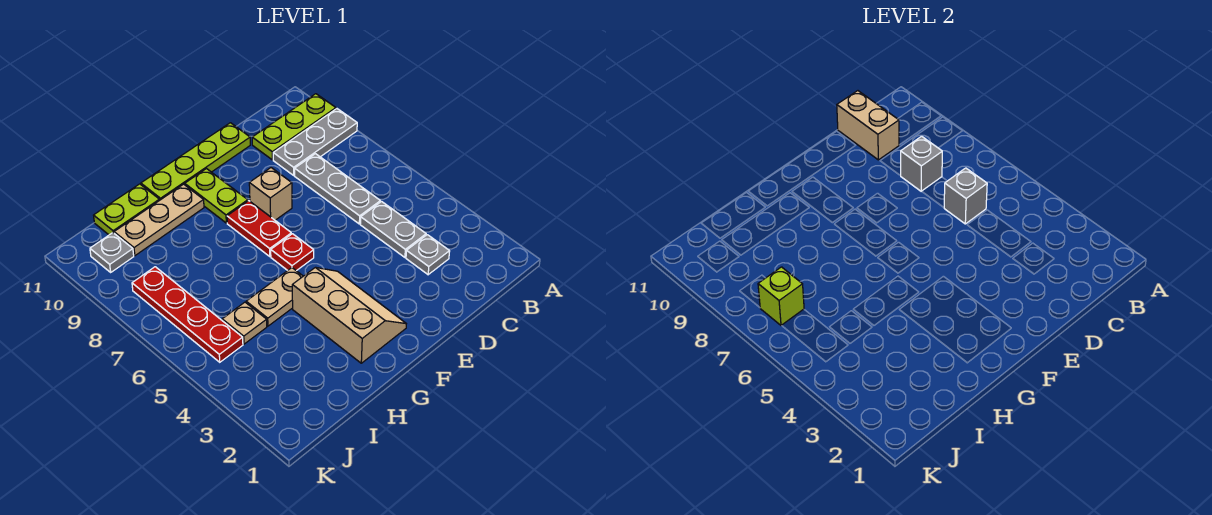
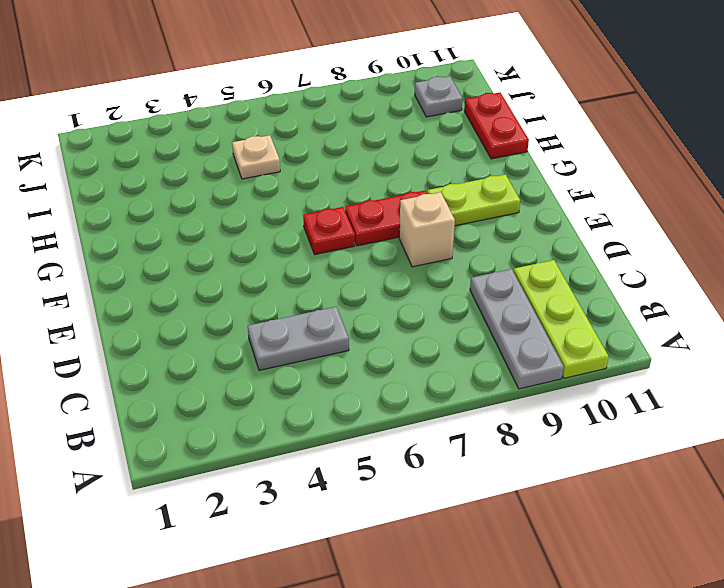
red 1x2 plate [464,93,529,159] -> lime 1x2 plate [94,184,159,235]
none -> grey 1x1 plate [406,235,450,275]
none -> grey 1x3 plate [295,154,380,224]
none -> lime 1x4 plate [141,123,250,200]

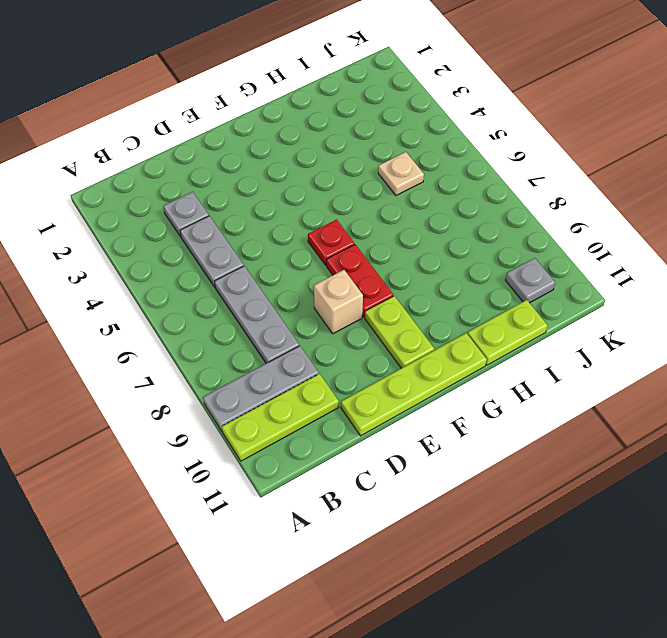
none -> tan 2x3 slope [292,267,406,363]
none -> tan 1x2 plate [246,268,303,326]
none -> tan 1x3 plate [114,184,204,256]

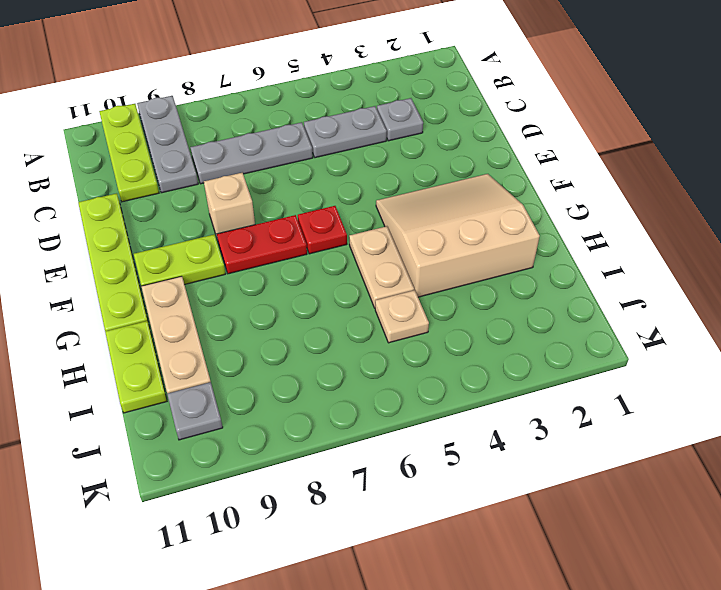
tan 3x3 slope [376,174,540,297] -> tan 2x3 slope [292,267,406,363]
none -> red 1x4 plate [132,267,243,362]
none -> grey 1x1 brick [944,168,987,224]
none -> grey 1x1 brick [900,136,942,191]

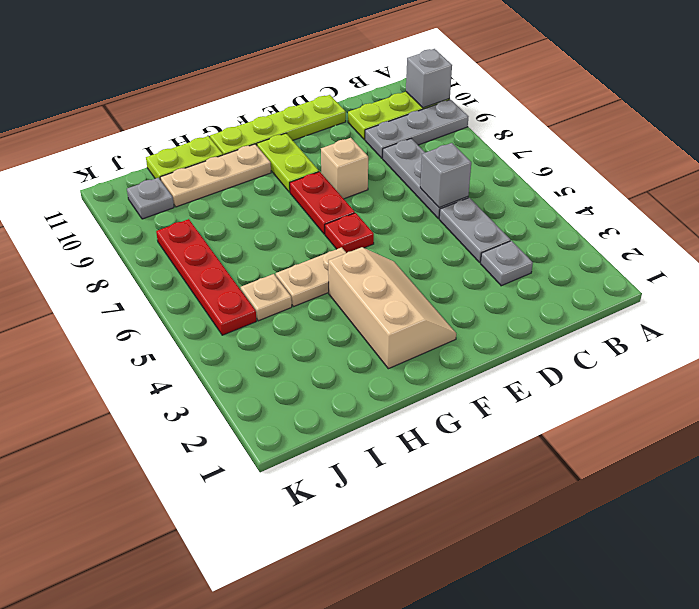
grey 1x1 brick [406,49,452,108] -> grey 1x1 brick moved to [900,136,942,191]
none -> tan 1x2 brick [837,91,899,160]
none -> lime 1x1 brick [758,267,804,325]

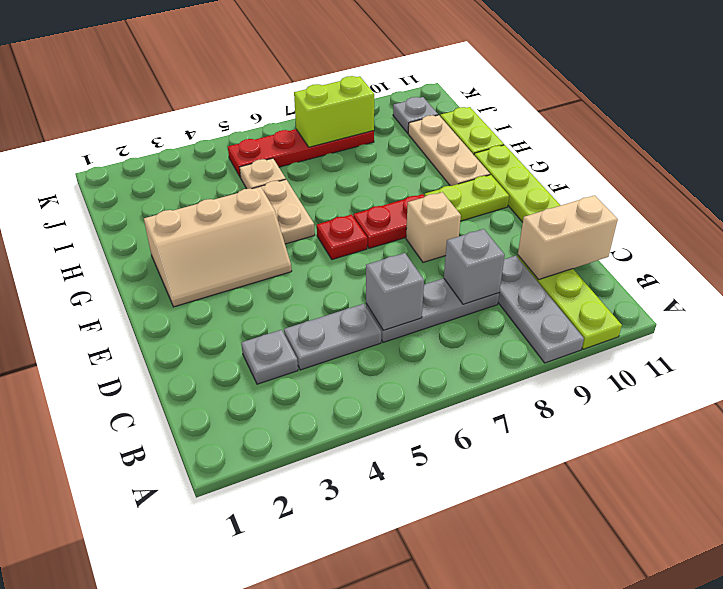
lime 1x2 brick [294,76,374,147] -> lime 1x1 brick [758,267,804,325]

